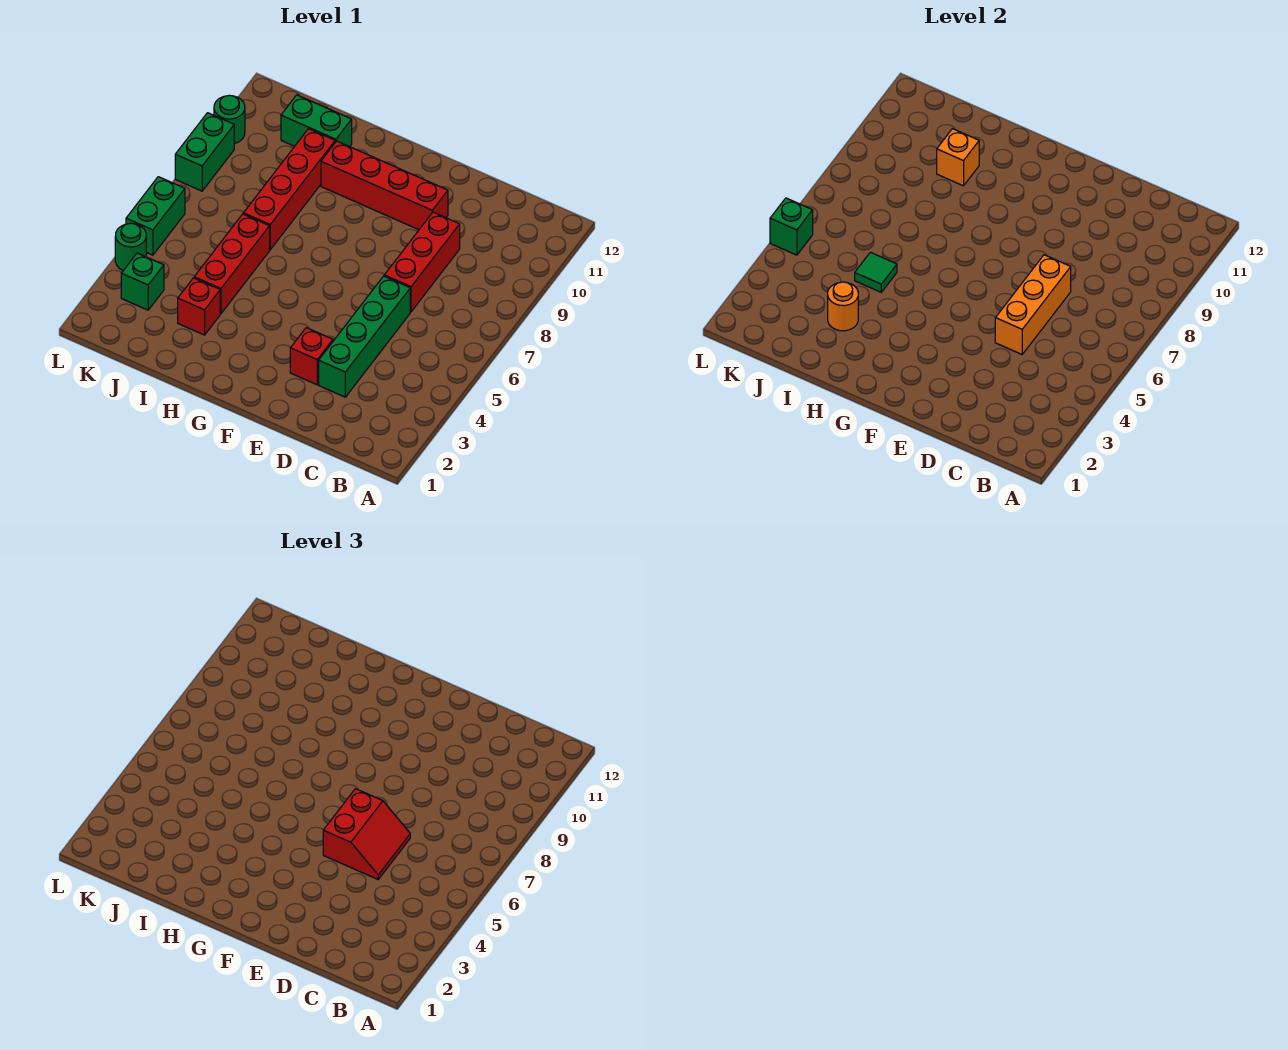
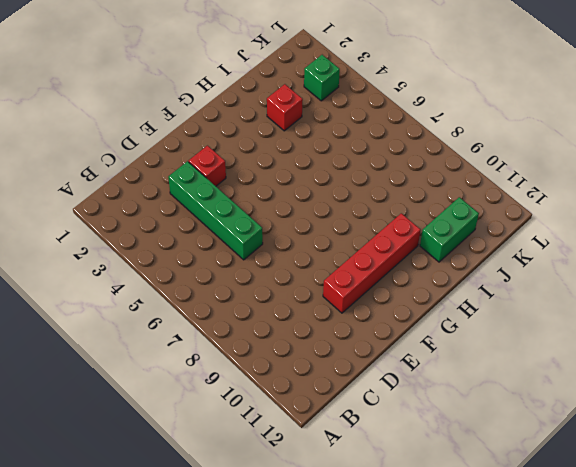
none -> red 1x3 brick [384,212,460,312]
none -> red 1x3 brick [194,214,270,314]
none -> red 1x4 brick [243,129,335,250]

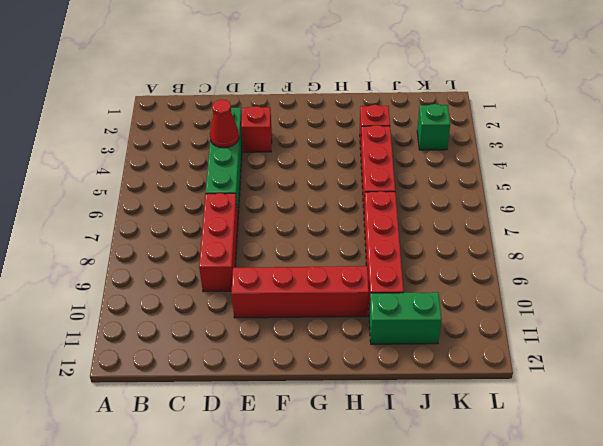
red 1x1 cone [210,100,239,148] -> none
none -> green 1x1 round brick [115,223,146,271]
none -> green 1x2 brick [126,177,185,255]
none -> green 1x2 brick [175,113,234,191]

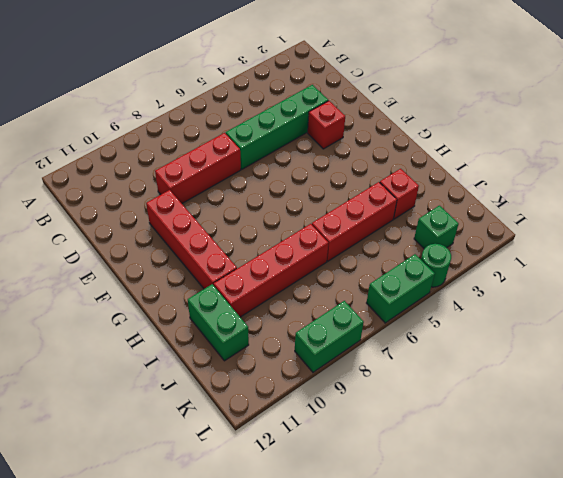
none -> green 1x1 round brick [214,95,245,144]
none -> orange 1x3 brick [995,255,1071,354]
none -> orange 1x1 round brick [828,282,858,331]

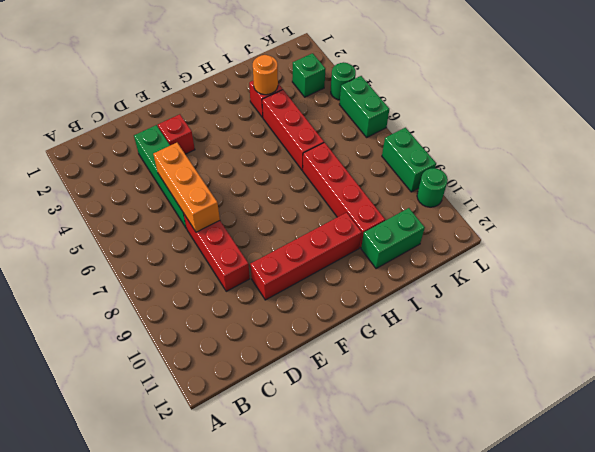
none -> green 1x1 tile [855,252,897,292]
none -> orange 1x1 brick [937,129,979,186]
none -> green 1x1 brick [770,198,813,255]

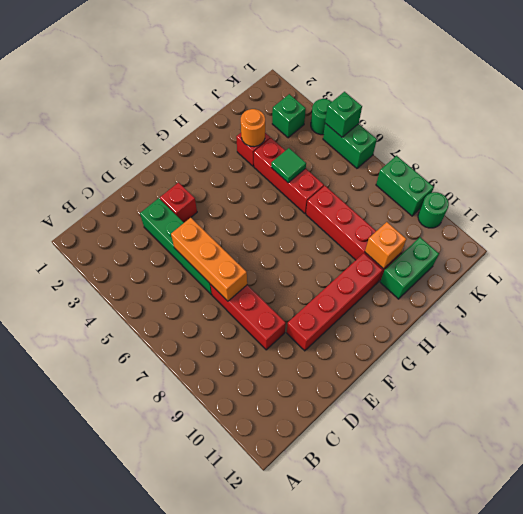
none -> red 2x2 slope [323,789,410,879]

